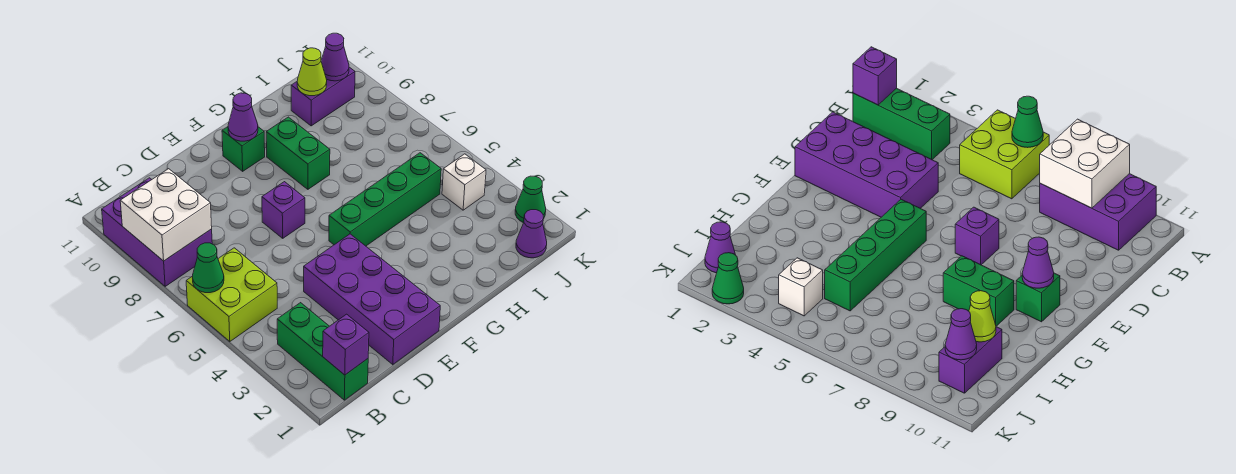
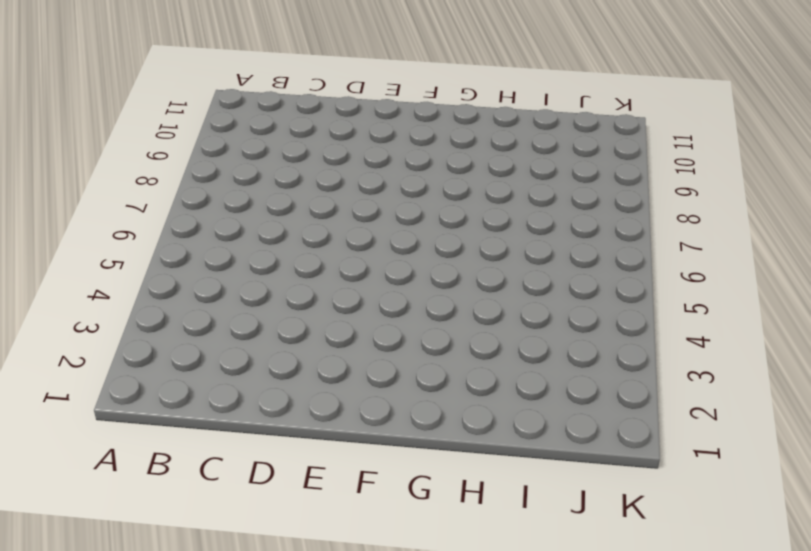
none -> lime 2x2 brick [186,248,277,342]
none -> purple 2x3 brick [102,178,212,286]
none -> green 1x3 brick [277,303,368,400]

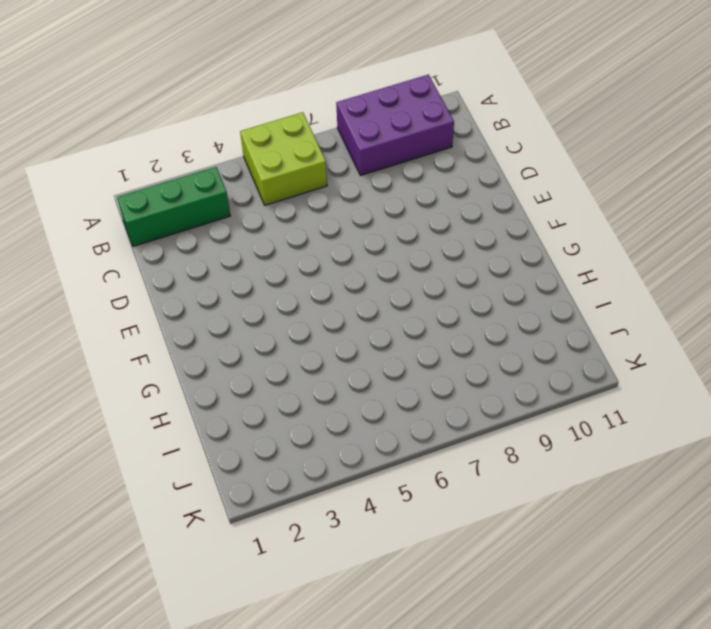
none -> purple 2x4 brick [304,234,440,365]
none -> purple 1x1 brick [262,182,305,238]
none -> green 1x4 brick [329,153,441,246]

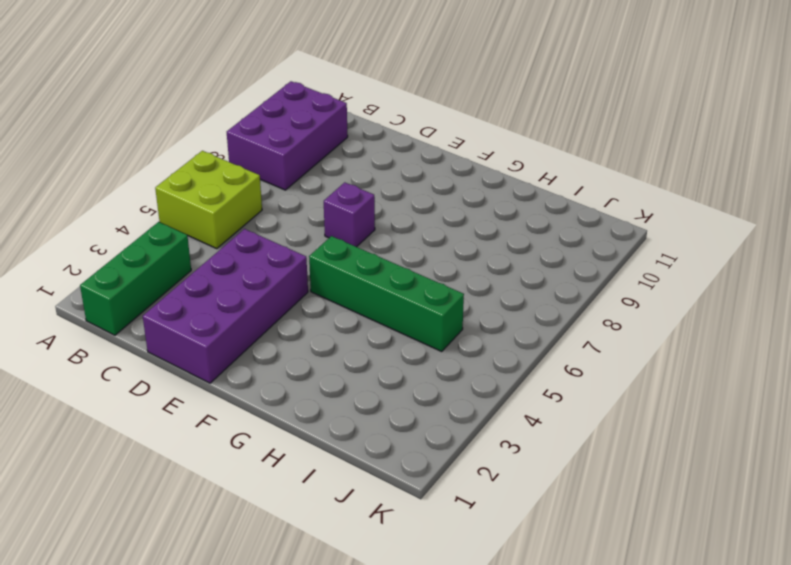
none -> green 1x1 brick [222,127,265,171]
none -> green 1x2 brick [266,117,330,189]
none -> purple 1x2 brick [291,67,355,126]

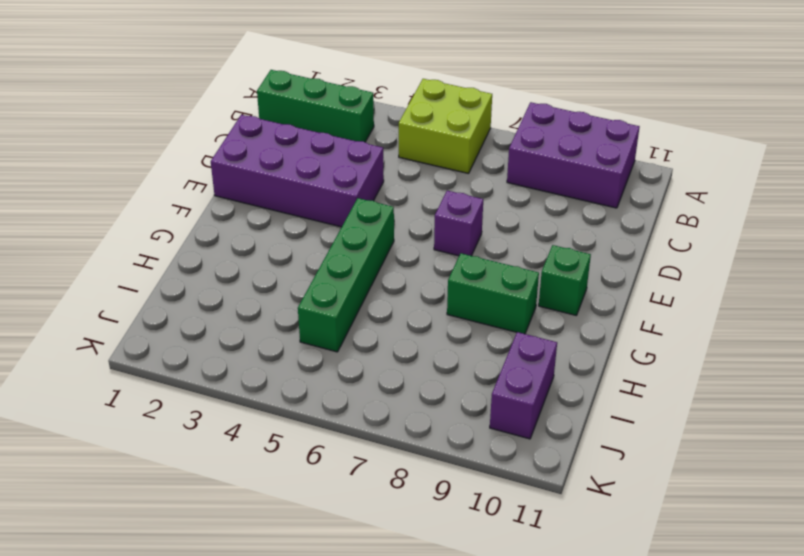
none -> purple 1x1 cone [516,210,547,258]
none -> white 1x1 brick [442,154,486,210]
none -> green 1x1 cone [515,176,546,223]

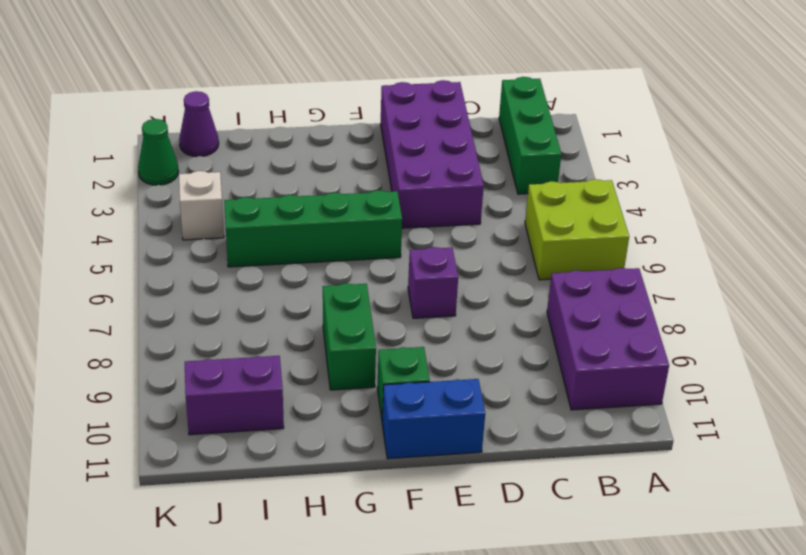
blue 1x2 brick [382,379,485,459] -> none
none -> green 1x1 cone [193,243,224,293]
none -> white 2x2 brick [120,169,212,261]
none -> purple 1x1 brick [323,314,369,375]

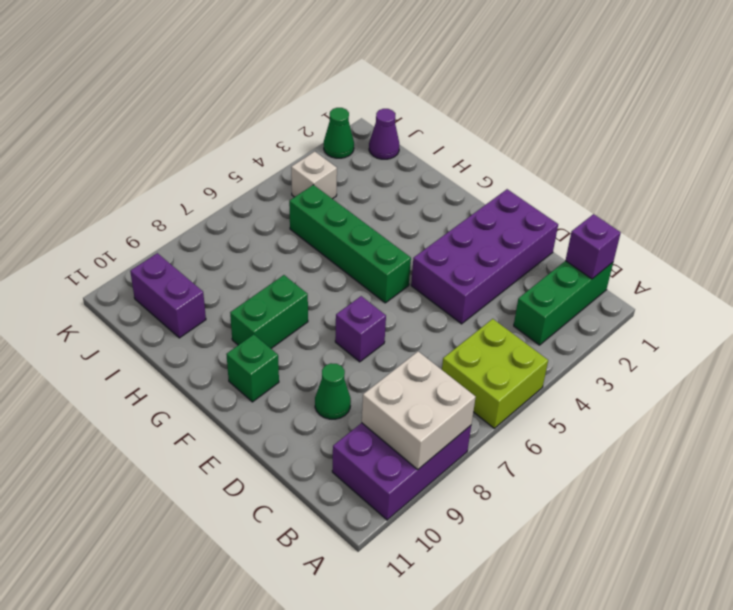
green 1x1 cone [315,363,351,419] -> green 1x1 cone moved to [193,243,224,293]
none -> purple 1x1 cone [228,93,258,141]
none -> lime 1x1 cone [297,48,327,96]
none -> purple 1x1 cone [321,33,349,81]

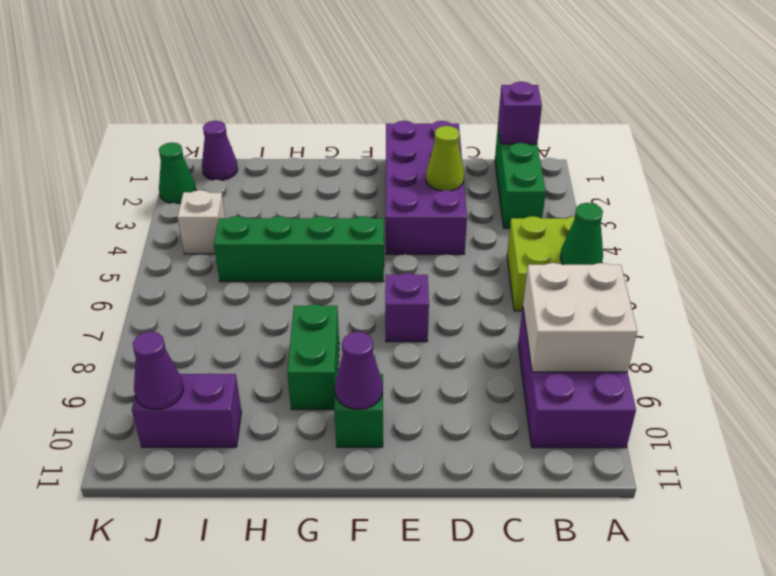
lime 1x1 cone [426,126,464,191] -> lime 1x1 cone moved to [297,48,327,96]

